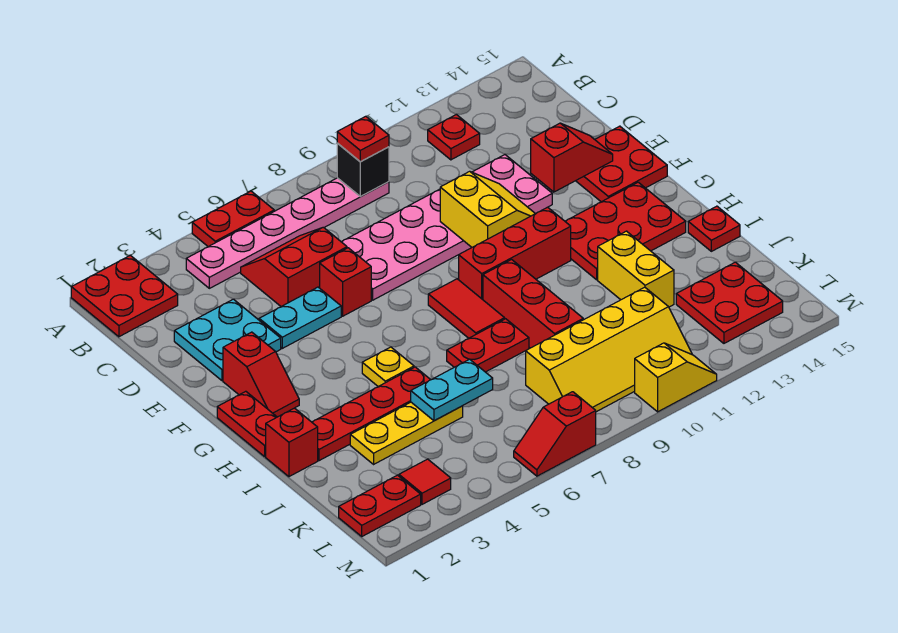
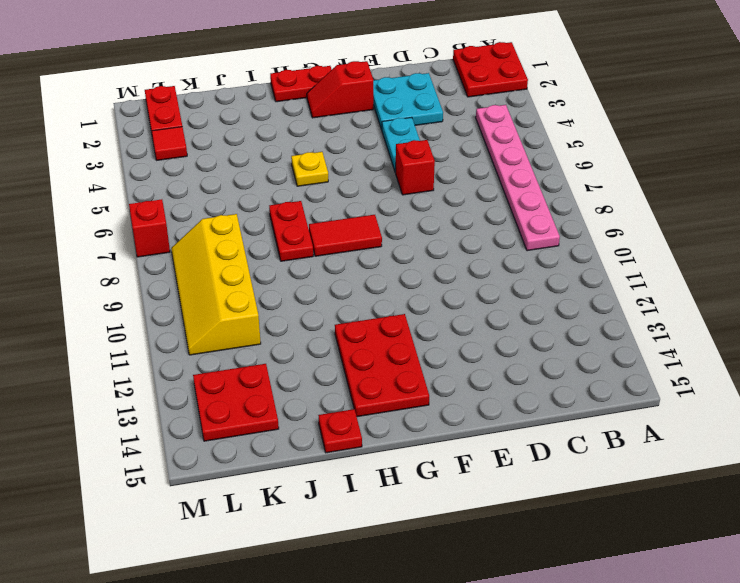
none -> red 1x2 plate [192,191,274,247]
none -> red 1x1 plate [428,115,480,160]
none -> red 2x2 slope [241,227,347,306]
none -> pink 2x6 plate [342,155,552,300]

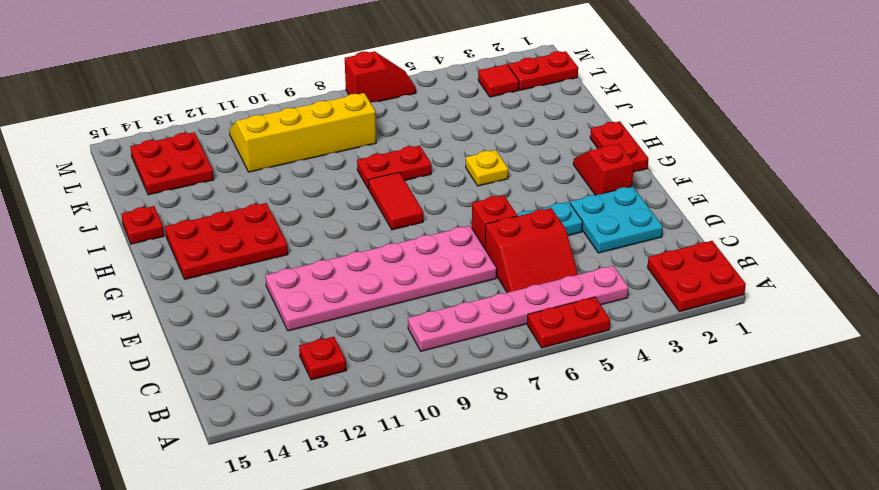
none -> red 2x2 plate [576,126,667,202]
none -> red 1x3 brick [459,207,571,300]
none -> red 1x3 brick [483,260,583,348]
none -> red 1x1 brick [266,408,318,477]

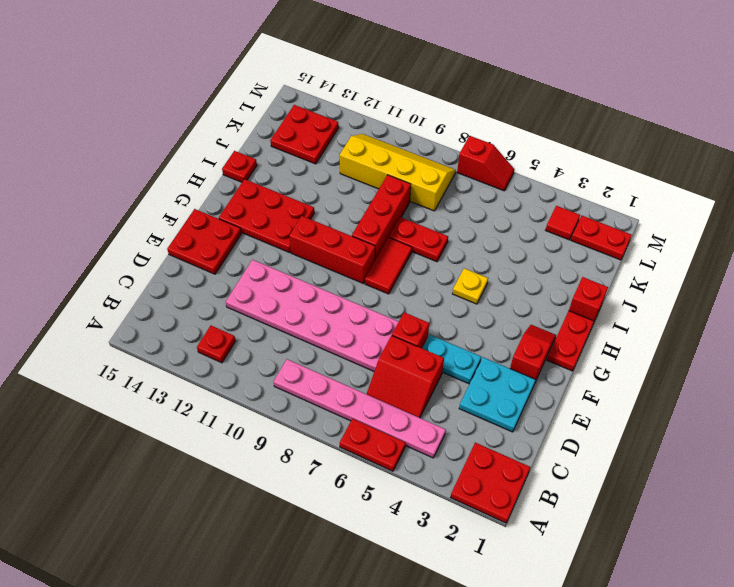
none -> red 1x4 plate [312,367,430,461]
none -> yellow 1x2 brick [598,231,674,307]
none -> yellow 1x3 plate [350,402,463,464]
none -> yellow 1x2 slope [635,343,717,412]

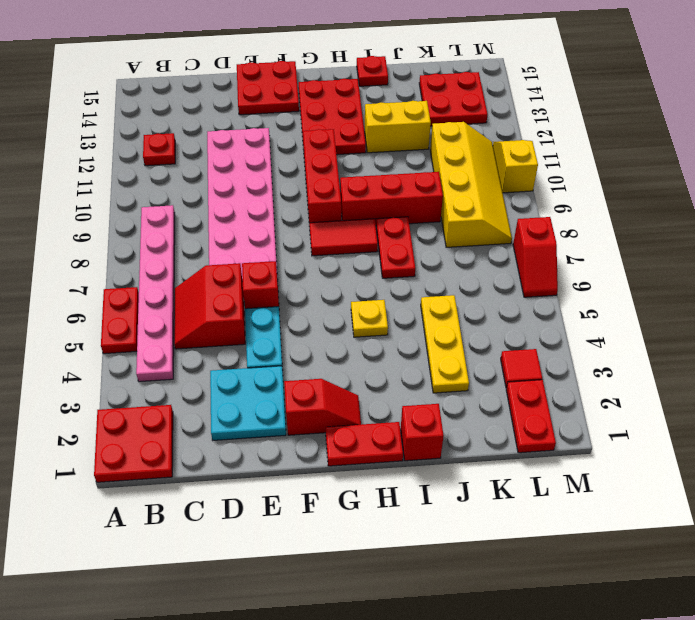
none -> red 1x4 plate [312,367,430,461]
none -> black 1x1 brick [337,143,389,197]
none -> yellow 2x2 slope [440,171,535,247]
none -> red 1x2 slope [531,123,613,192]

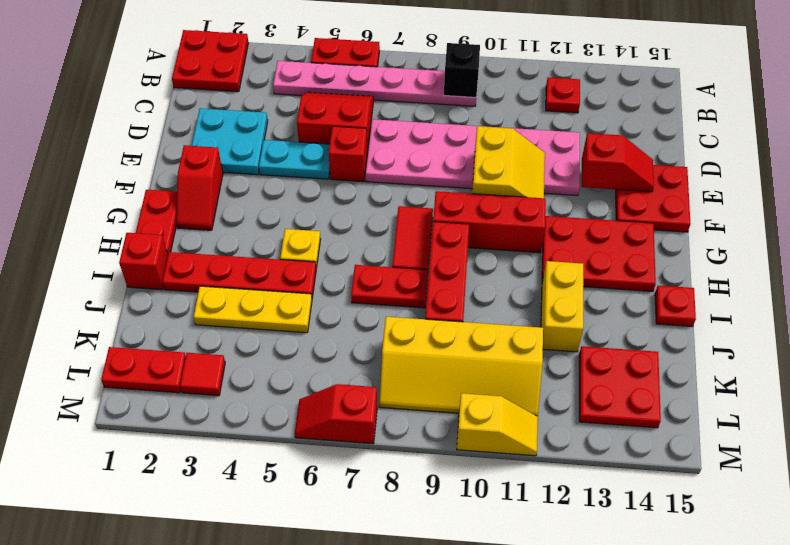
none -> cyan 1x2 plate [411,359,493,421]
none -> red 1x1 plate [337,116,389,162]

